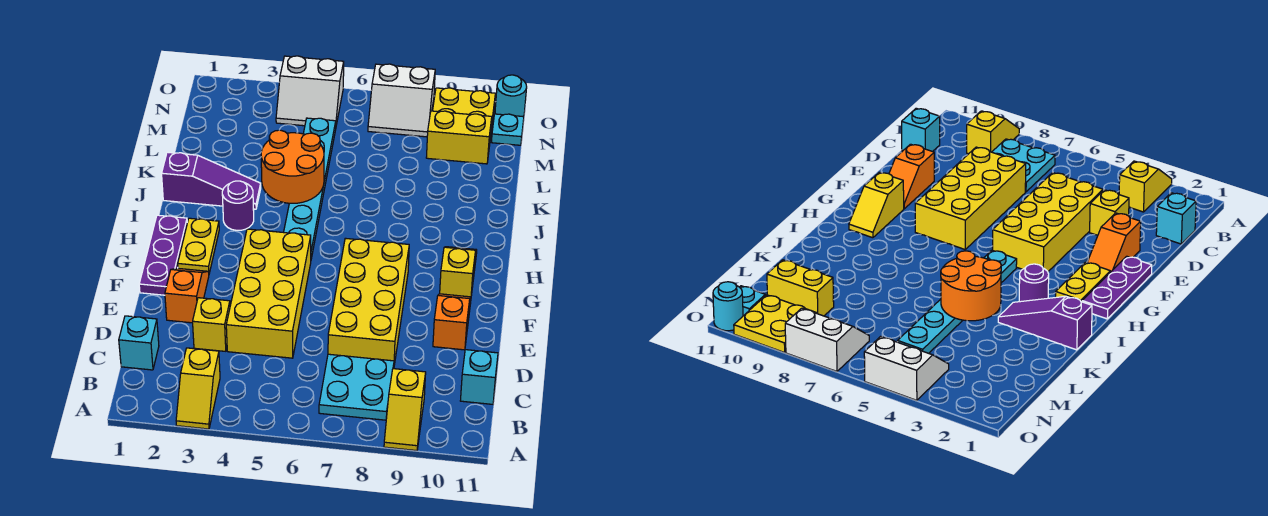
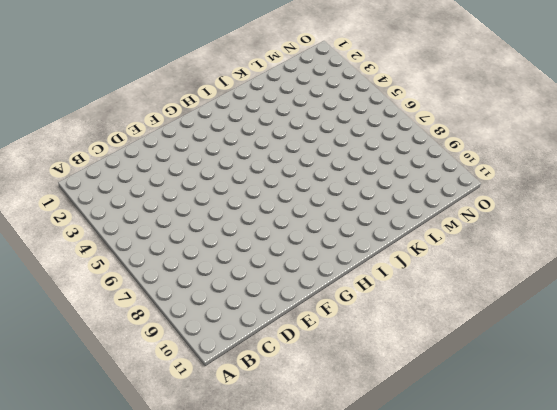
none -> yellow 1x2 slope [176,348,220,429]
none -> yellow 1x2 slope [384,369,426,451]
none -> cyan 2x2 plate [319,354,394,420]

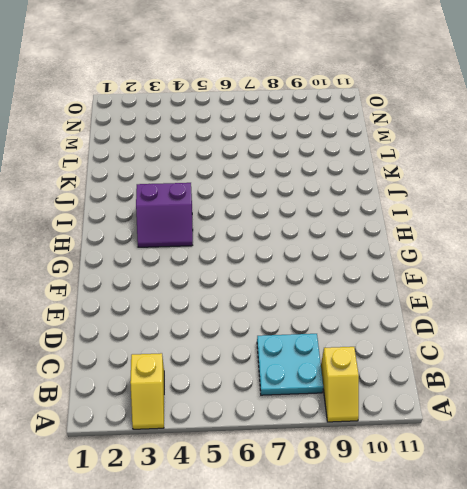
purple 2x2 slope [136,183,193,247] -> purple 1x1 round brick [222,181,254,230]
none -> cyan 1x1 brick [119,316,159,370]
none -> cyan 1x1 brick [460,350,498,404]
none -> yellow 1x1 brick [193,298,230,351]

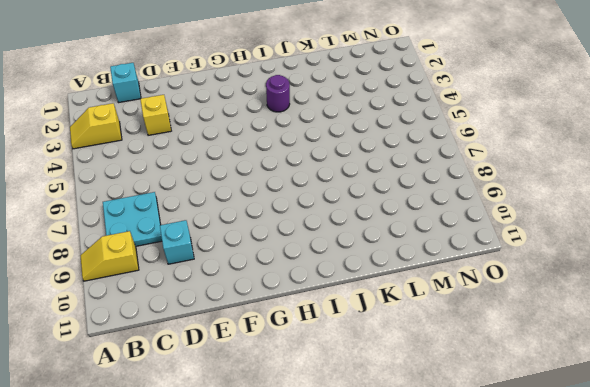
cyan 1x1 brick [160,220,194,264] -> cyan 1x1 brick moved to [460,350,498,404]
none -> yellow 2x4 brick [226,229,311,358]
none -> yellow 2x4 brick [328,238,409,365]
none -> orange 1x2 slope [165,268,209,323]

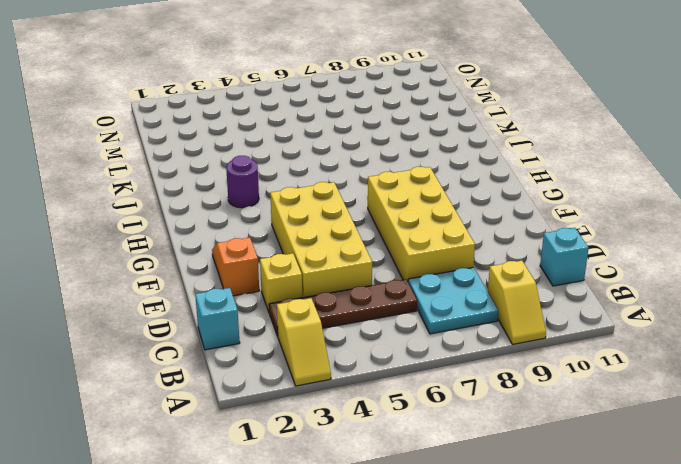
brown 1x4 plate [269,279,417,336] -> none
none -> orange 1x2 slope [433,294,471,350]
none -> purple 1x3 plate [139,215,187,295]
none -> yellow 1x2 plate [178,218,219,273]

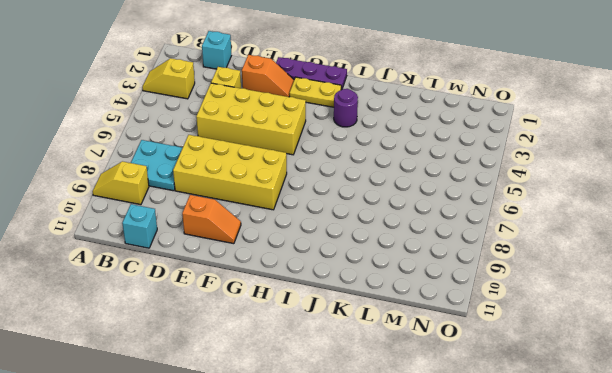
none -> yellow 1x2 slope [440,247,477,297]
none -> cyan 1x6 plate [284,118,336,259]
none -> purple 1x3 slope [162,152,261,209]

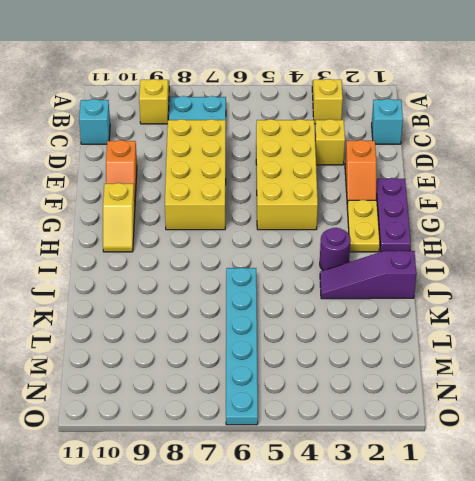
cyan 1x6 plate [226,268,258,425] -> cyan 1x6 plate moved to [284,118,336,259]
none -> yellow 1x2 brick [426,111,492,164]
none -> white 2x2 slope [276,56,344,126]
none -> white 2x2 slope [368,64,435,137]

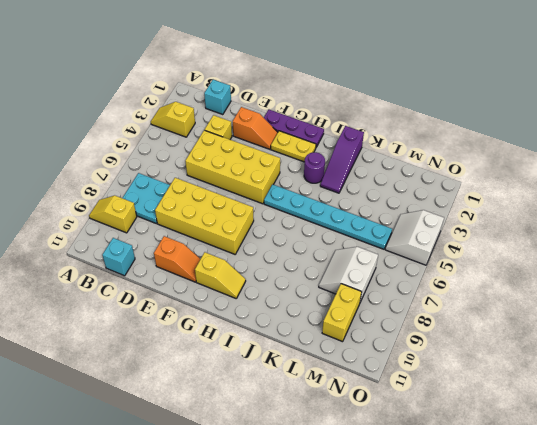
white 2x2 slope [319,247,378,302] -> white 2x2 slope moved to [368,64,435,137]
none -> yellow 2x2 plate [433,88,495,138]
none -> cyan 1x1 plate [492,114,524,145]
none -> cyan 1x1 round brick [495,75,527,117]

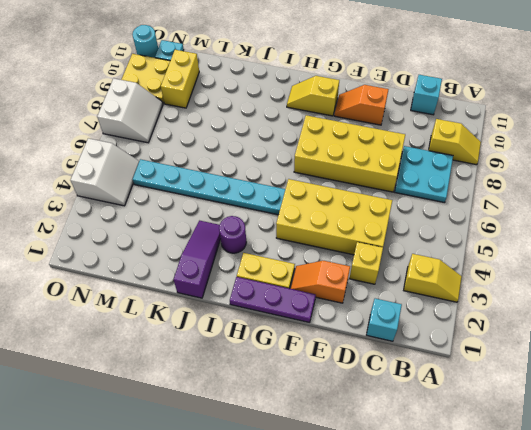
none -> orange 2x2 round brick [261,130,324,203]

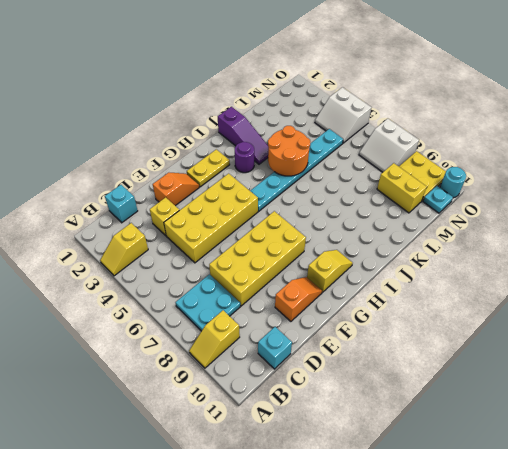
none -> purple 1x3 plate [139,215,187,295]

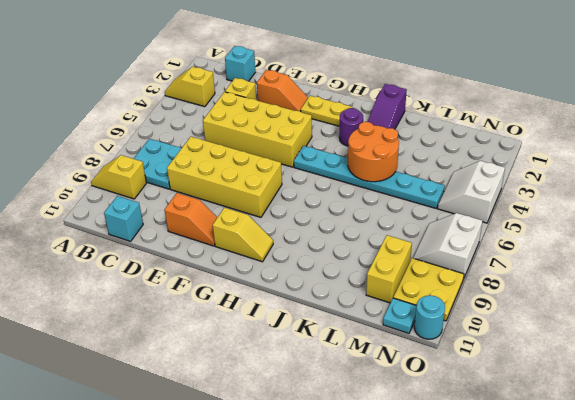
none -> purple 1x3 plate [139,215,187,295]

